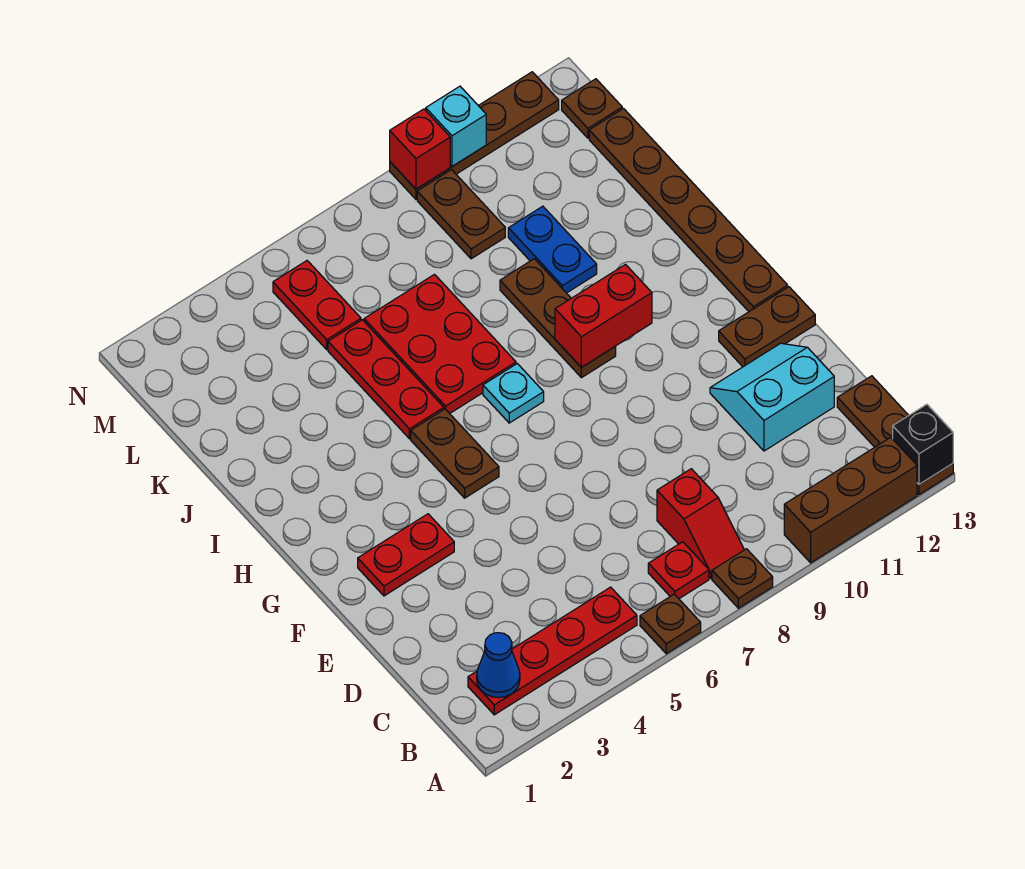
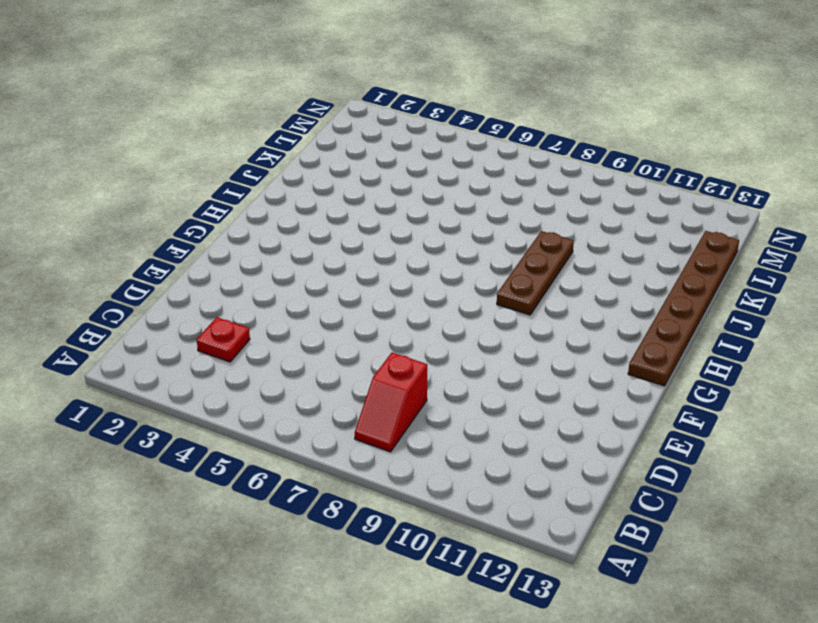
red 1x1 plate [197,317,250,362] -> red 1x1 plate moved to [648,542,709,599]
none -> brown 1x1 plate [640,594,701,654]
none -> brown 1x1 plate [712,549,773,608]
none -> brown 1x3 brick [784,437,917,563]

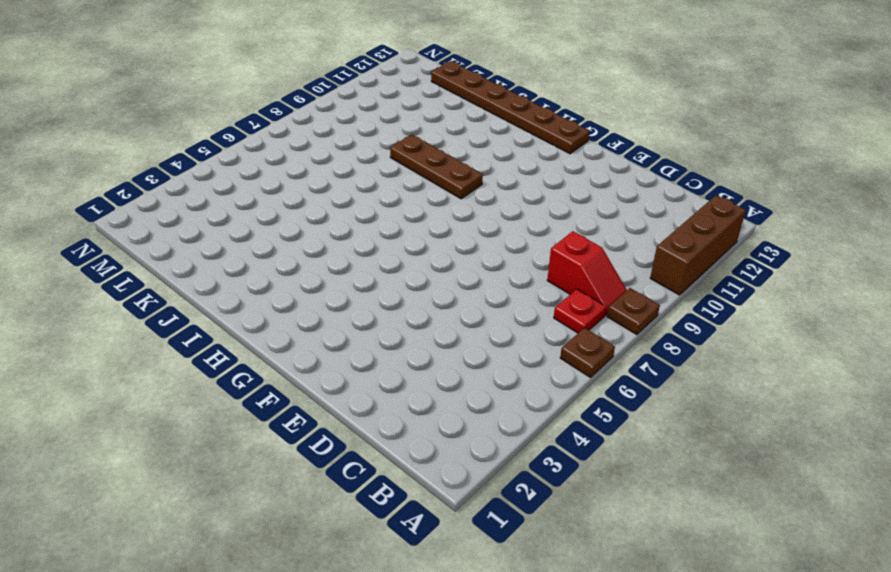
none -> brown 1x3 plate [837,376,953,495]
none -> red 1x4 plate [468,587,637,715]
none -> cyan 2x2 slope [710,343,834,451]

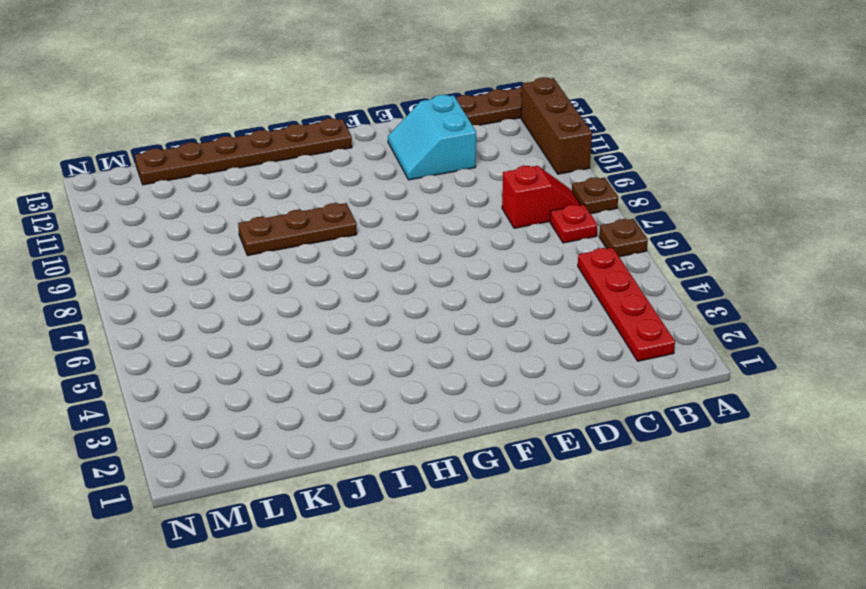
none -> red 1x2 plate [358,514,454,596]
none -> brown 1x2 plate [719,287,815,367]
none -> brown 1x2 plate [411,409,499,498]

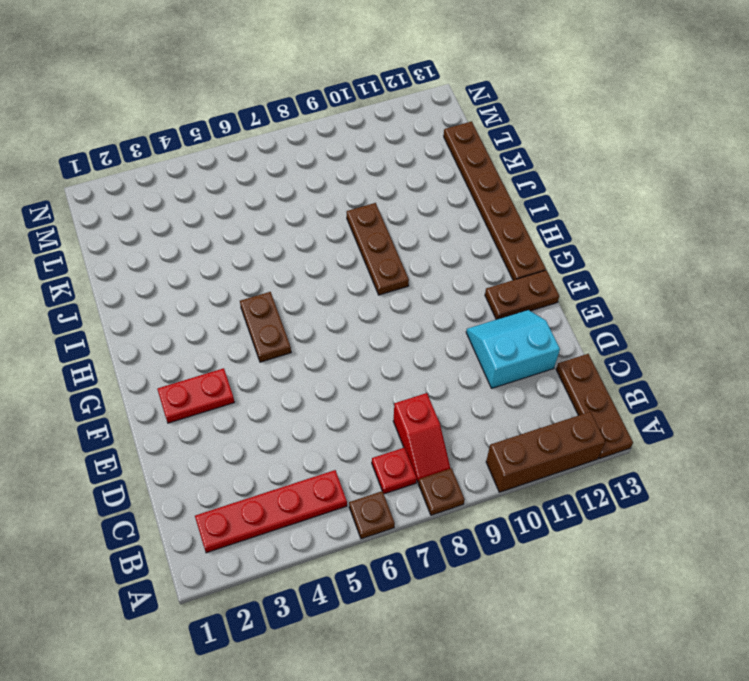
none -> cyan 1x1 plate [483,364,544,423]
none -> red 1x3 plate [328,320,444,439]
none -> red 2x3 plate [364,275,516,413]

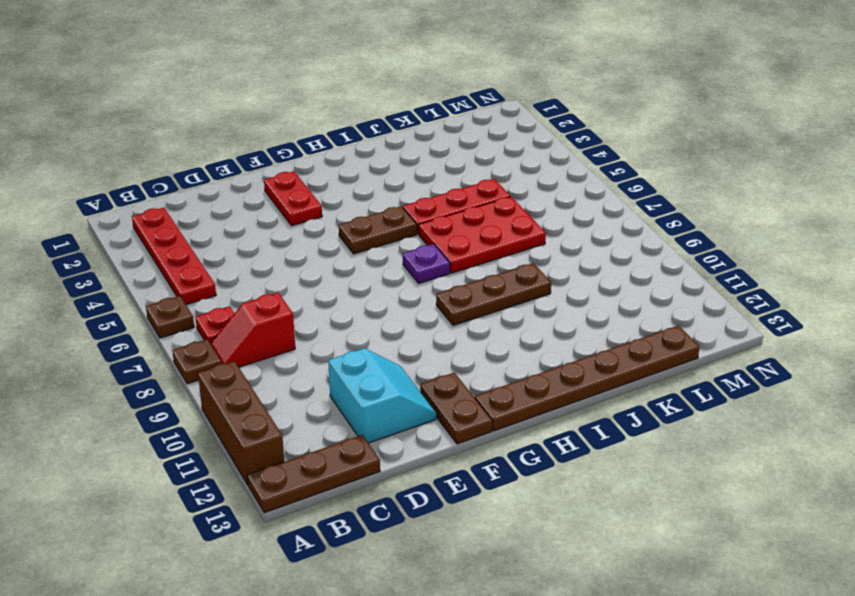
purple 1x1 plate [403,244,450,283] -> cyan 1x1 plate [483,364,544,423]
none -> blue 1x2 plate [508,206,597,293]
none -> red 1x2 plate [273,261,361,349]
none -> brown 1x2 plate [417,170,505,259]

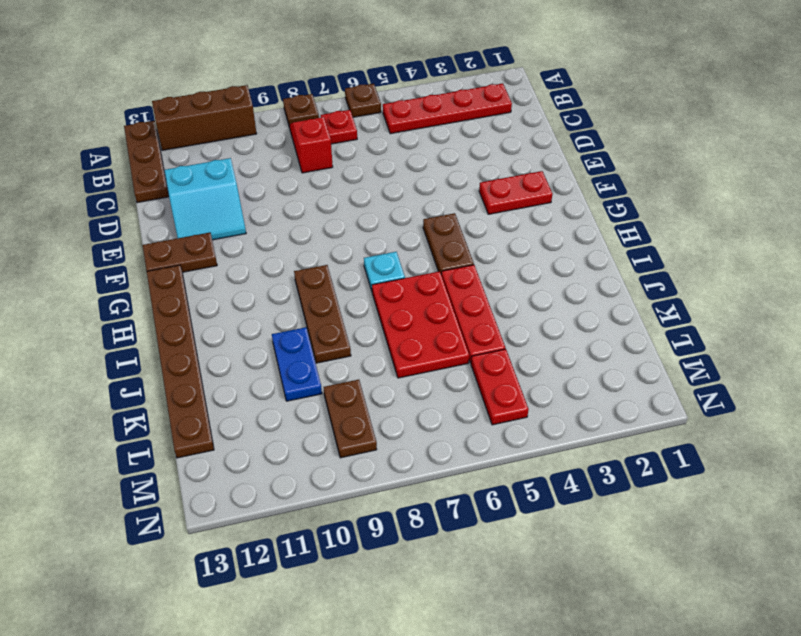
none -> brown 1x1 plate [562,79,622,138]
none -> brown 1x4 plate [390,72,559,199]
none -> black 1x1 brick [893,404,953,484]

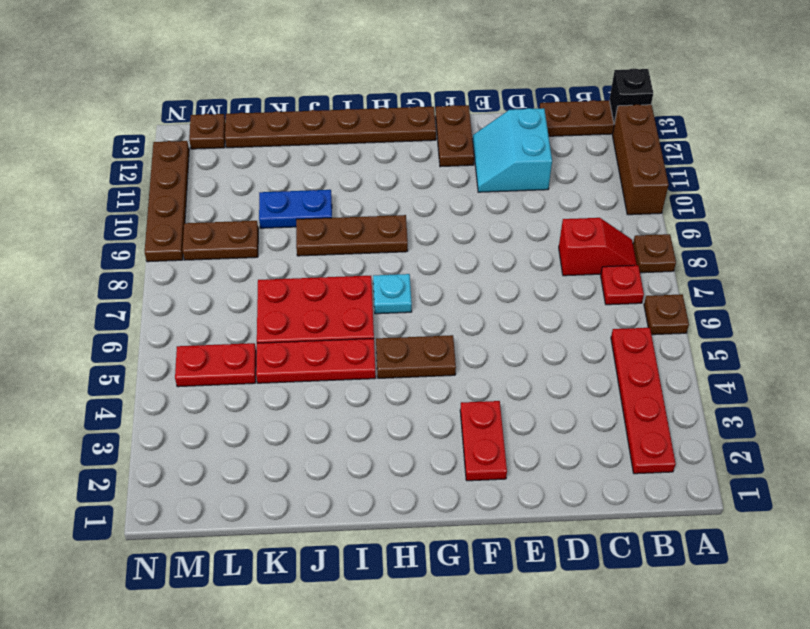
none -> blue 1x1 cone [477,633,520,698]
none -> red 1x2 brick [555,265,652,368]
none -> red 1x1 brick [390,109,450,189]

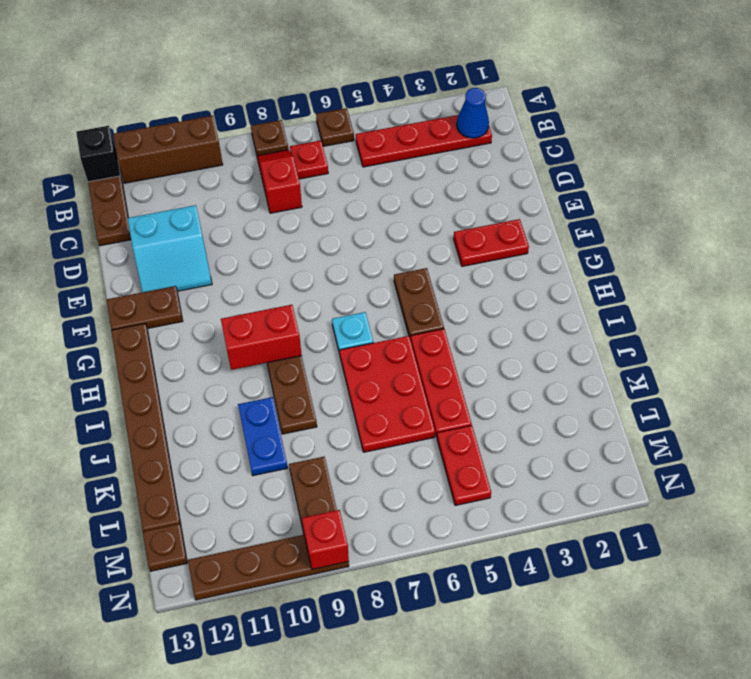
none -> cyan 1x1 brick [426,86,486,166]

